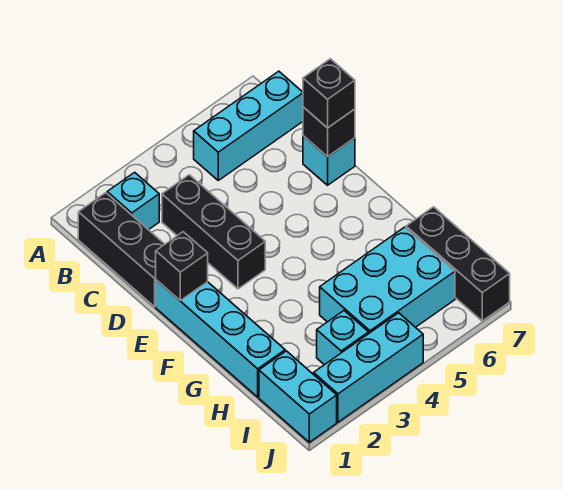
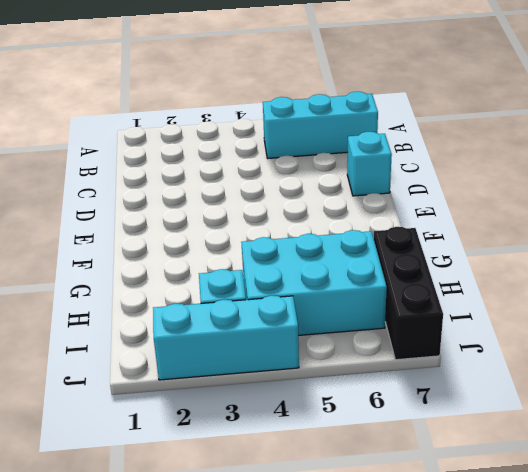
none -> black 1x3 brick [78,193,165,307]
none -> cyan 1x1 brick [107,172,159,230]
none -> black 1x3 brick [162,175,265,289]

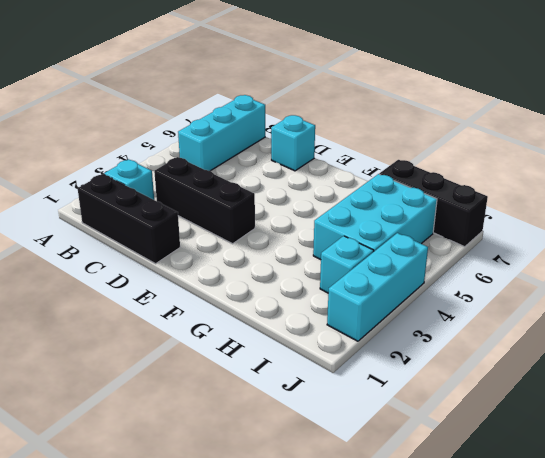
none -> cyan 1x4 brick [156,280,285,397]
none -> cyan 1x2 brick [259,351,337,442]
none -> black 1x1 brick [303,107,355,157]

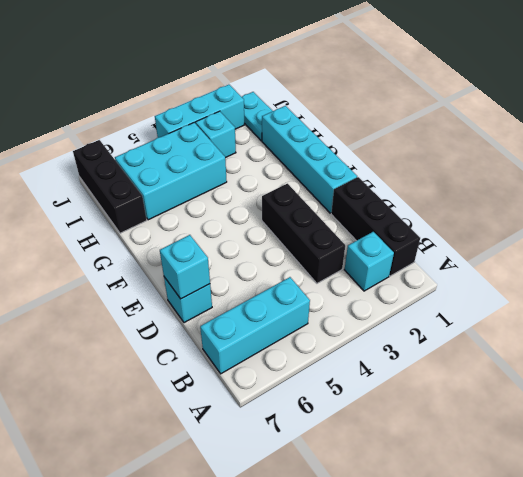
cyan 1x1 brick [160,235,210,299] -> black 1x1 brick [303,107,355,157]
cyan 1x2 plate [242,92,272,141] -> cyan 1x2 brick [259,351,337,442]
none -> black 1x1 brick [156,232,208,300]
none -> black 1x1 brick [303,59,355,128]

